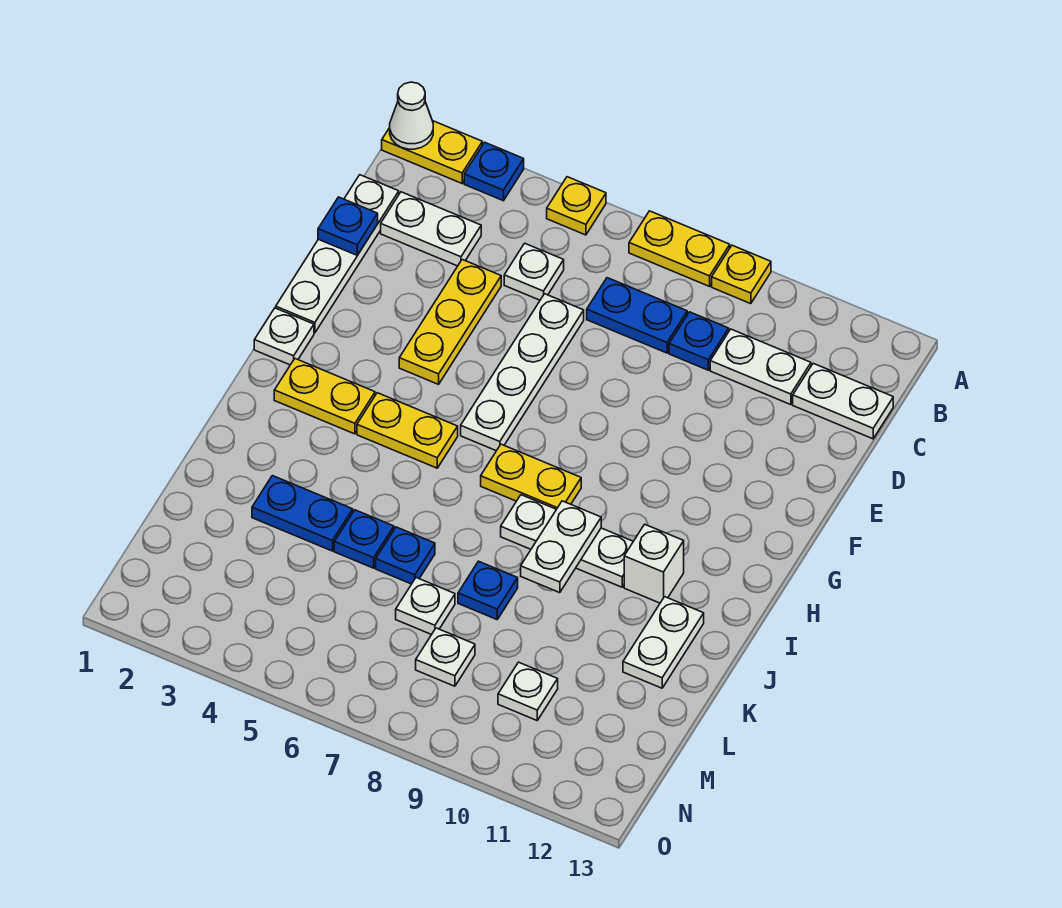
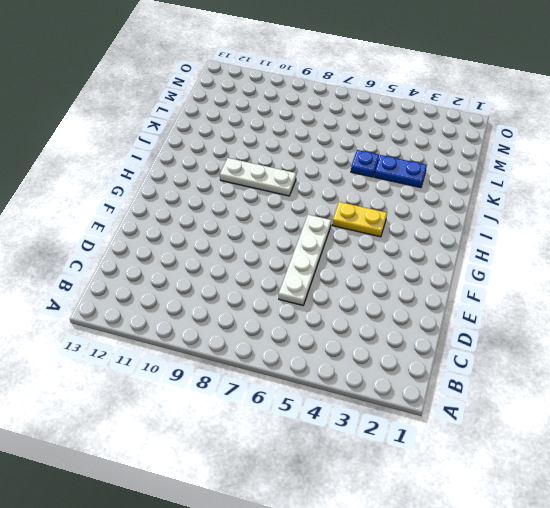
none -> yellow 1x2 plate [382,121,482,183]
none -> blue 1x1 plate [464,142,524,201]
none -> yellow 1x1 plate [547,177,606,235]
none -> yellow 1x2 plate [629,211,730,286]

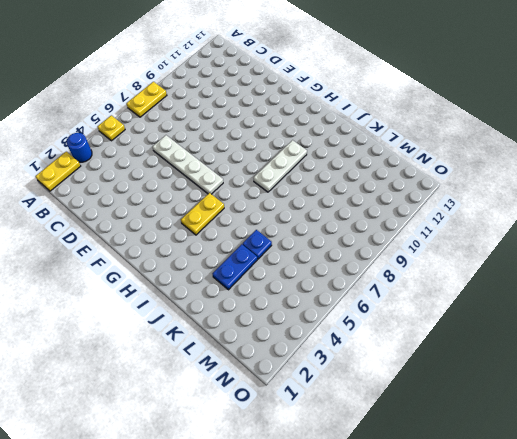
blue 1x1 round brick [66,133,92,162] -> blue 1x1 plate [464,142,524,201]
none -> yellow 1x1 plate [712,245,771,304]
none -> white 1x4 plate [276,175,399,333]
none -> white 1x2 plate [381,192,481,266]
none -> white 1x1 plate [504,243,564,300]

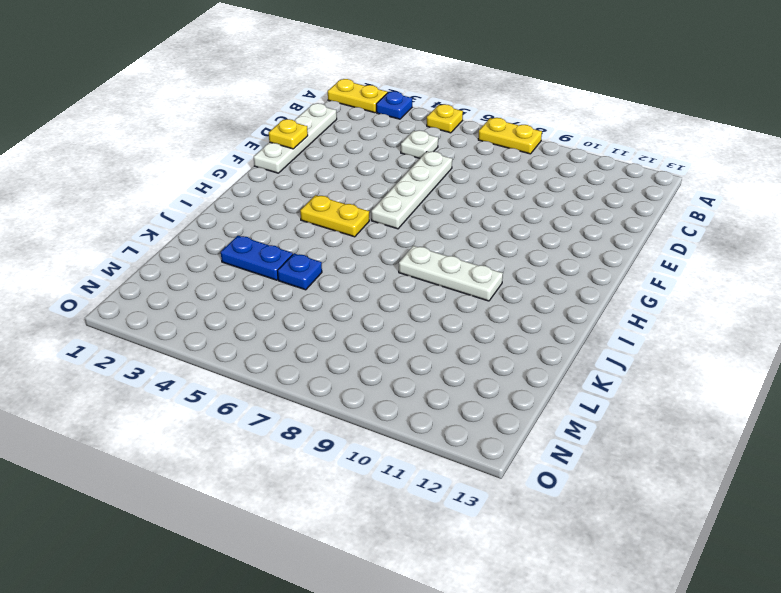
yellow 1x1 plate [269,119,308,149] -> yellow 1x1 plate moved to [712,245,771,304]
none -> white 1x2 plate [381,192,481,266]
none -> blue 1x2 plate [587,278,687,353]
none -> blue 1x1 plate [669,312,729,370]
none -> white 1x2 plate [710,329,811,405]

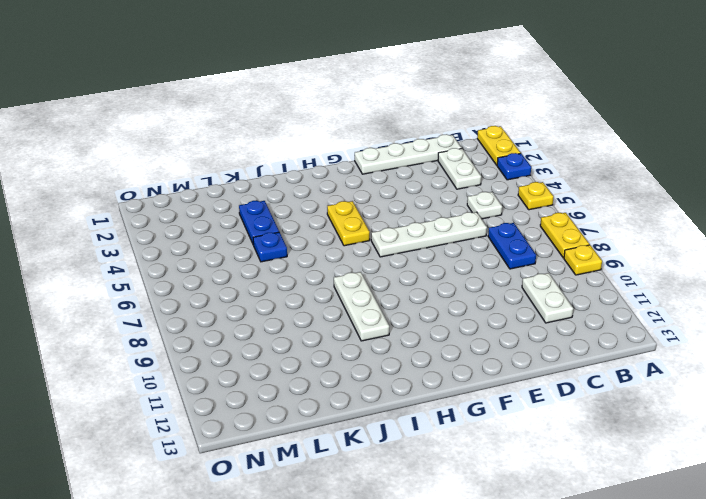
none -> blue 1x1 plate [669,312,729,370]
none -> white 1x2 plate [793,363,893,439]
none -> yellow 1x3 plate [399,260,501,384]
none -> white 1x1 plate [254,308,314,365]

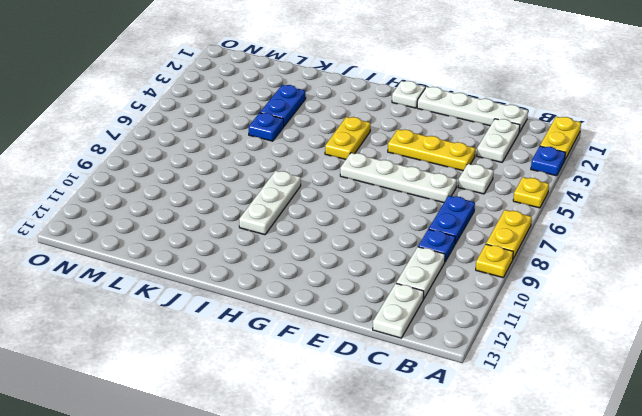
none -> yellow 1x2 plate [274,359,375,434]
none -> yellow 1x2 plate [481,444,581,509]
none -> white 1x1 brick [624,524,684,603]
none -> white 1x2 plate [623,597,704,688]

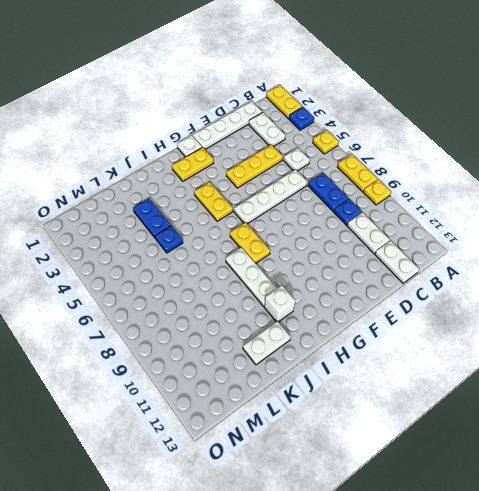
yellow 1x2 plate [172,147,214,181] -> yellow 1x2 plate turned to [274,359,375,434]
none -> blue 1x1 plate [376,527,435,584]
none -> blue 1x1 plate [458,561,518,619]
none -> white 1x1 plate [396,578,455,635]
none -> white 1x1 plate [416,628,475,686]

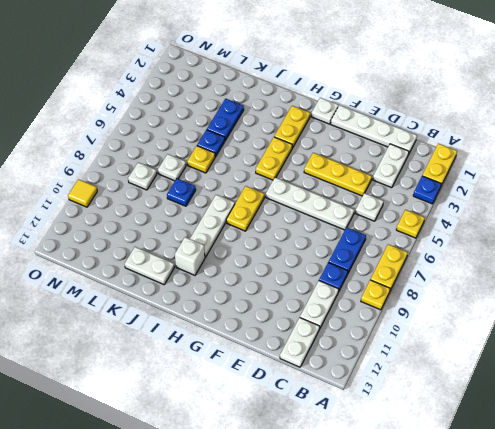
yellow 1x1 plate [187,146,215,173] -> blue 1x1 plate [376,527,435,584]
yellow 1x1 tile [68,179,97,207] -> none
none -> white 1x1 plate [498,662,558,720]
none -> white 1x1 cone [390,82,433,149]
none -> blue 1x1 plate [318,197,378,255]
none -> white 1x2 plate [521,501,601,593]

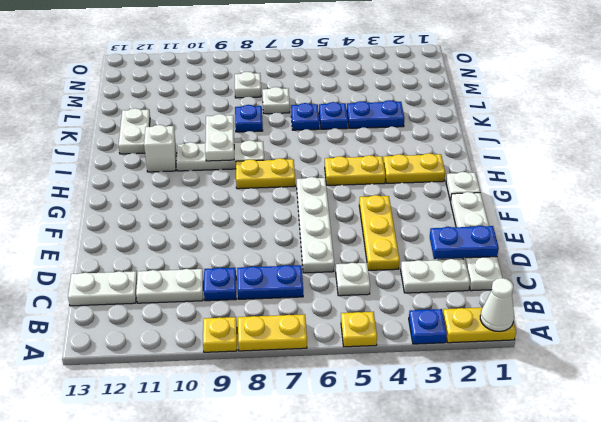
blue 1x2 plate [430,226,499,259] -> blue 1x1 plate [318,197,378,255]
none -> white 1x1 plate [498,662,558,720]

